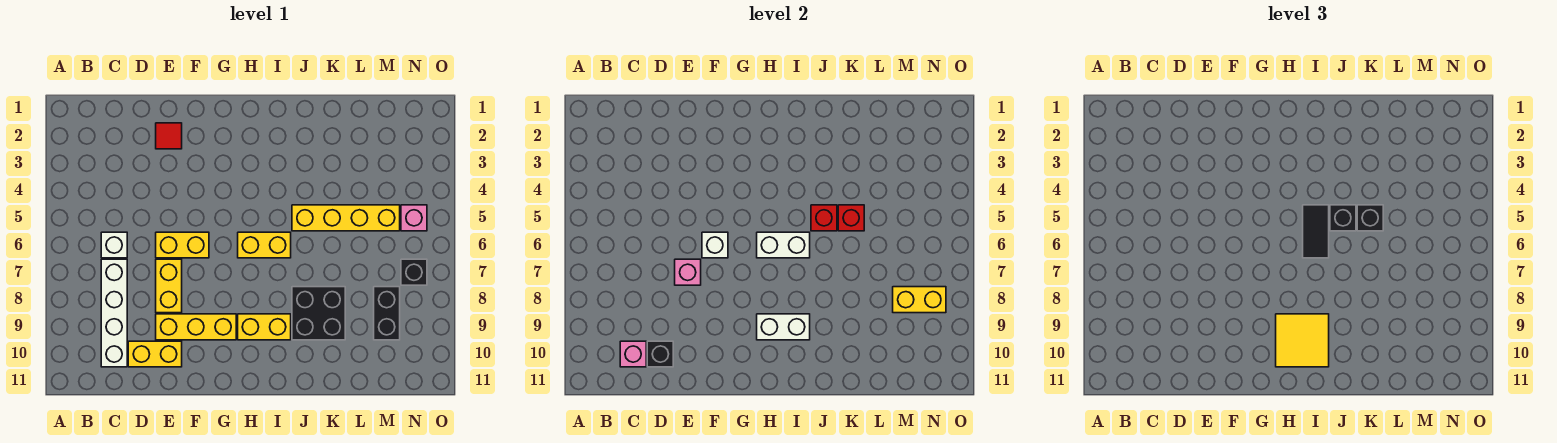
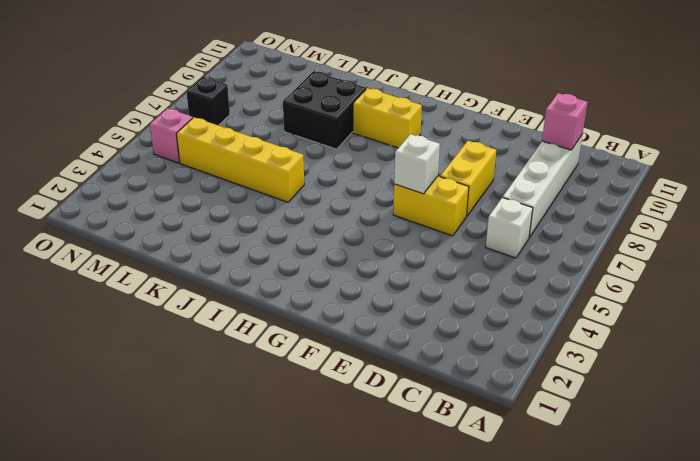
none -> yellow 1x2 brick [128,341,182,367]
none -> red 1x1 tile [156,123,182,149]
none -> yellow 1x3 brick [156,314,236,340]

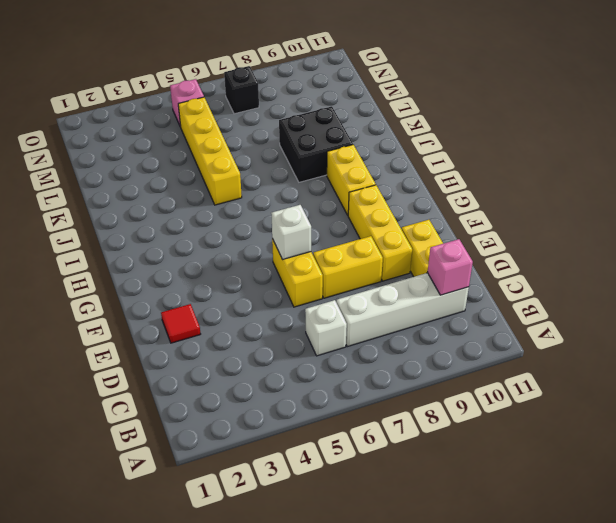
none -> yellow 1x2 brick [238,232,291,258]
none -> black 1x2 brick [374,287,400,340]
none -> black 1x1 brick [647,341,673,367]

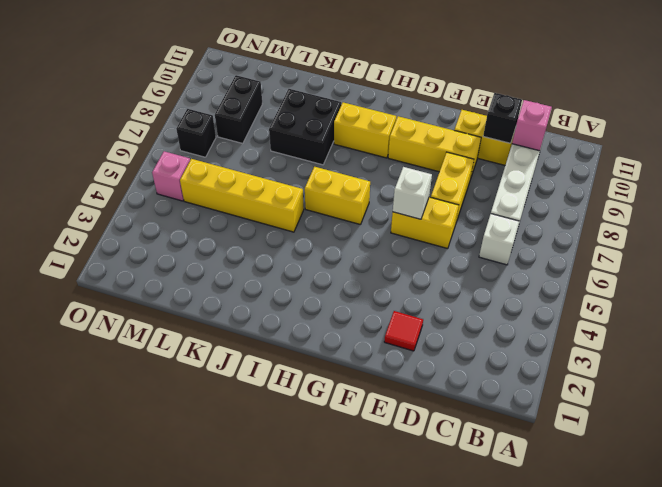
none -> pink 1x1 brick [675,259,701,285]
none -> white 1x2 brick [757,232,810,258]
none -> white 1x2 brick [757,314,810,340]

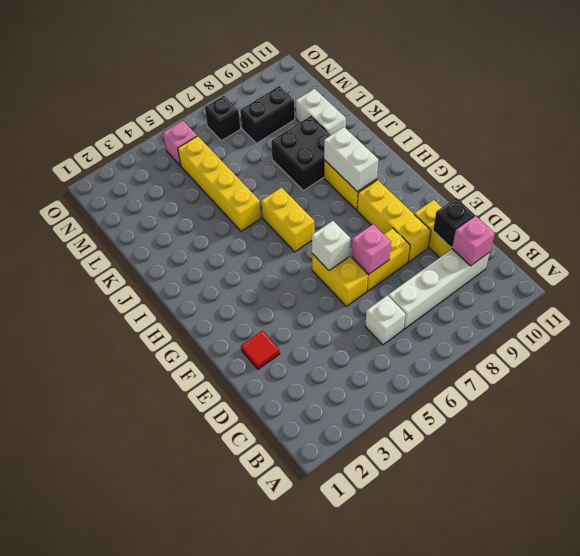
white 1x2 brick [296,89,346,135] -> white 1x2 brick moved to [757,232,810,258]
none -> red 1x1 brick [811,205,837,231]
none -> red 1x1 brick [838,205,864,231]
none -> yellow 1x2 brick [893,287,946,313]

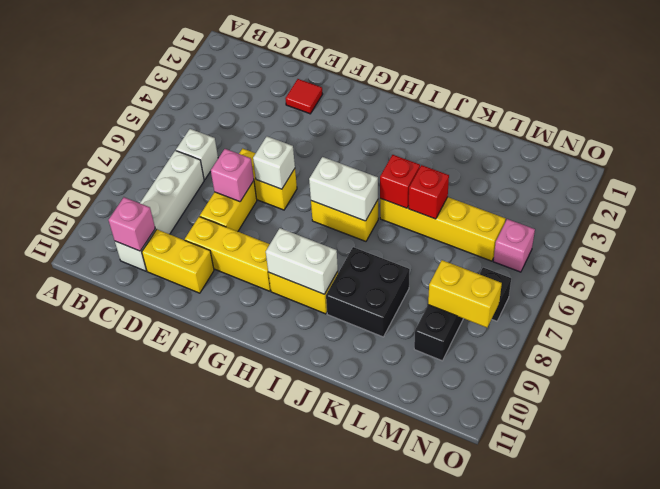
none -> black 1x1 brick [647,341,673,367]
none -> yellow 2x2 tile [1276,314,1329,367]
none -> black 1x2 tile [1303,205,1329,258]

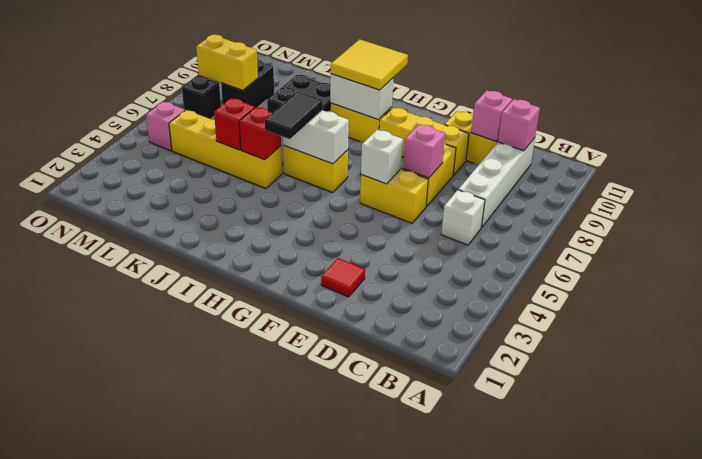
pink 1x1 brick [471,90,512,141] -> black 1x1 brick [647,341,673,367]
none -> black 1x1 brick [1330,205,1356,231]
none -> black 1x1 brick [1357,205,1383,231]

